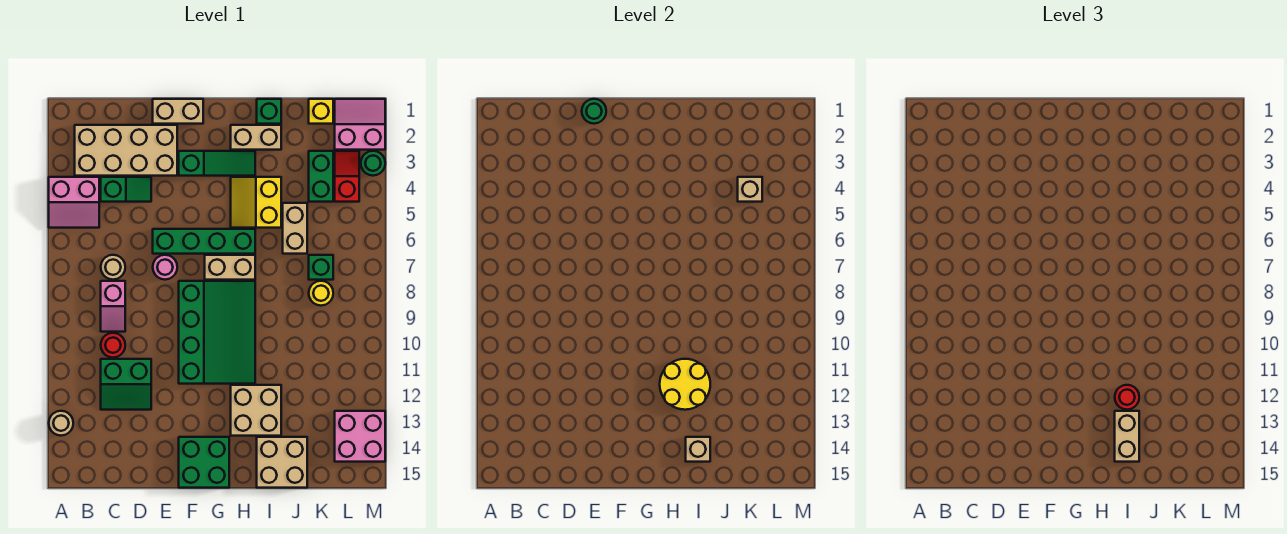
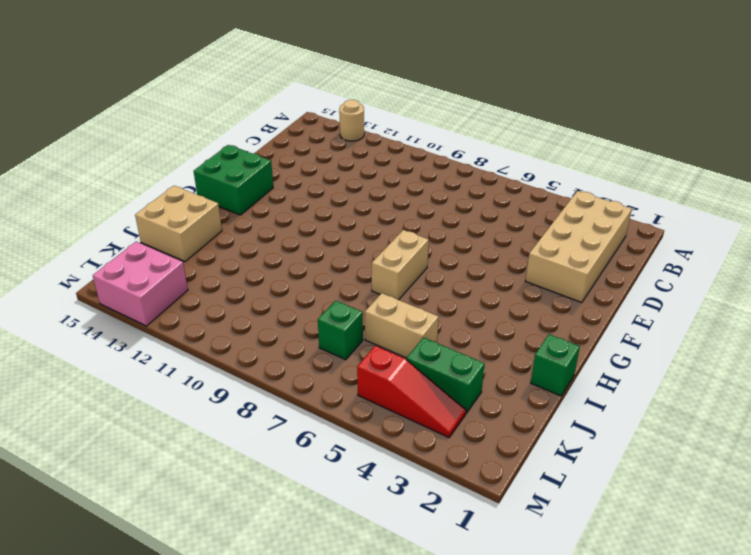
red 1x3 slope [357,346,466,437] -> red 1x2 slope [335,151,359,202]
none -> pink 2x2 slope [49,177,99,228]
none -> green 1x2 slope [101,177,151,202]
none -> tan 1x1 round brick [101,255,125,280]
none -> pink 1x2 slope [101,281,125,332]

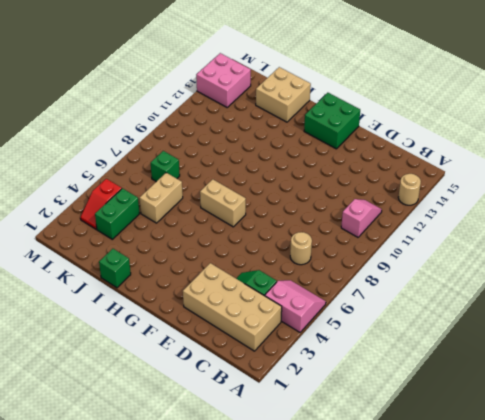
pink 1x2 slope [341,199,382,237] -> pink 1x2 slope moved to [101,281,125,332]
none -> red 1x1 round brick [101,333,125,358]
none -> green 2x2 slope [101,359,151,410]
none -> tan 1x2 brick [153,99,203,124]
none -> green 1x4 brick [153,229,255,254]

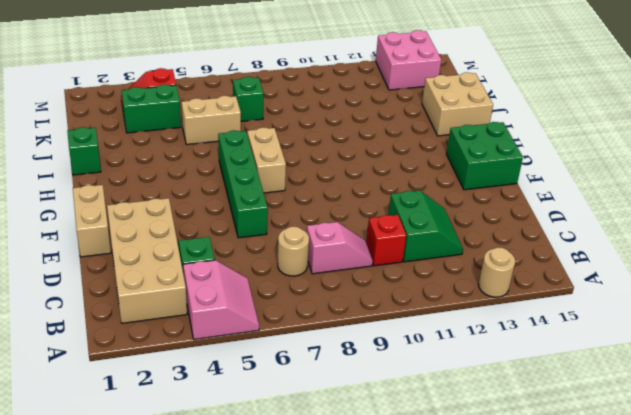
red 1x1 brick [366,215,406,266] -> red 1x1 round brick [101,333,125,358]
none -> pink 1x1 round brick [153,255,177,280]
none -> green 1x3 slope [179,151,255,176]
none -> green 3x4 slope [179,281,255,384]
none -> tan 1x2 brick [231,125,281,150]

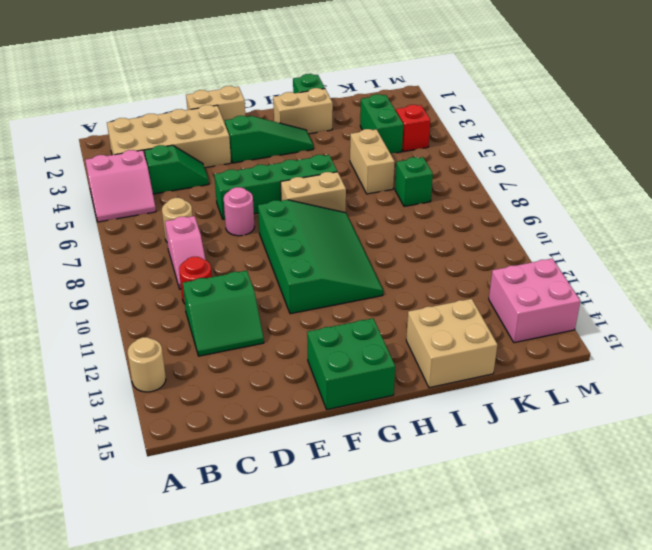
none -> yellow 2x2 slope [231,177,281,228]
none -> tan 2x2 brick [231,385,281,436]
none -> yellow 1x1 brick [309,99,333,124]
none -> yellow 1x1 round brick [309,281,333,306]

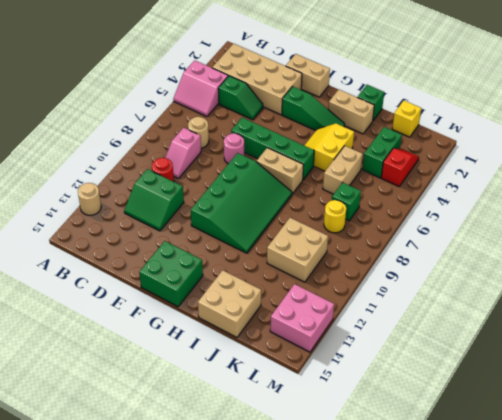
tan 2x2 brick [267,218,328,282] -> tan 2x2 brick moved to [231,385,281,436]
none -> pink 2x2 slope [335,99,385,150]
none -> green 1x1 round brick [361,151,385,176]
none -> green 1x1 round brick [582,99,606,124]
none -> yellow 2x2 round brick [660,359,710,410]

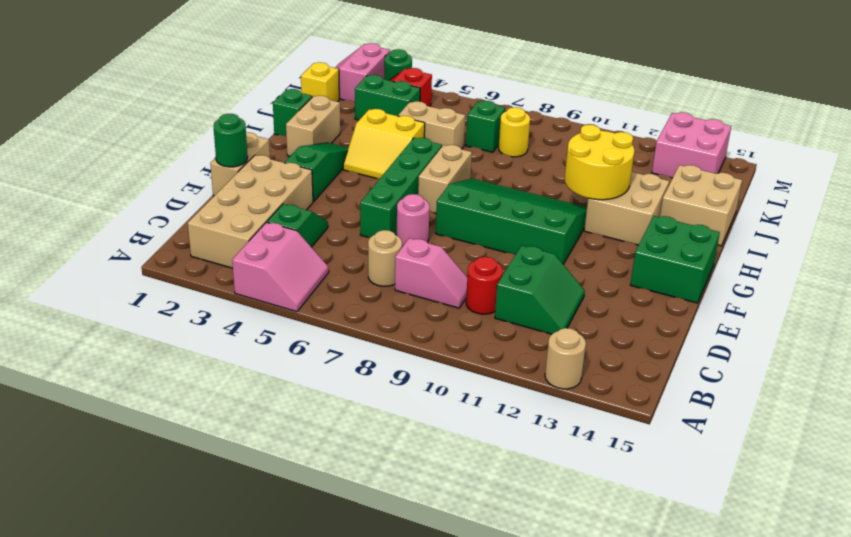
none -> tan 1x1 brick [686,437,710,462]
none -> tan 1x1 brick [738,177,762,202]
none -> red 1x1 round brick [1115,385,1139,410]
none -> tan 1x2 brick [1115,411,1139,462]

